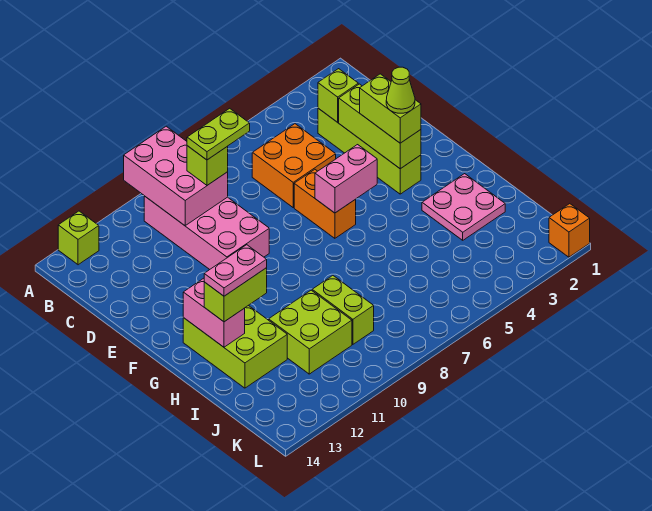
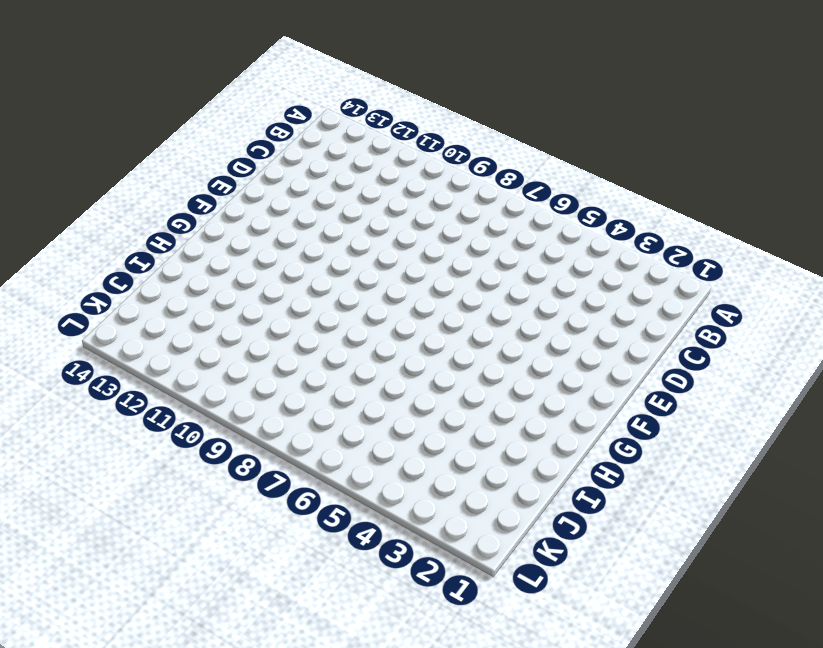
none -> lime 1x1 brick [58,211,99,265]
none -> pink 2x4 brick [144,196,269,270]
none -> lime 1x4 brick [318,108,421,194]

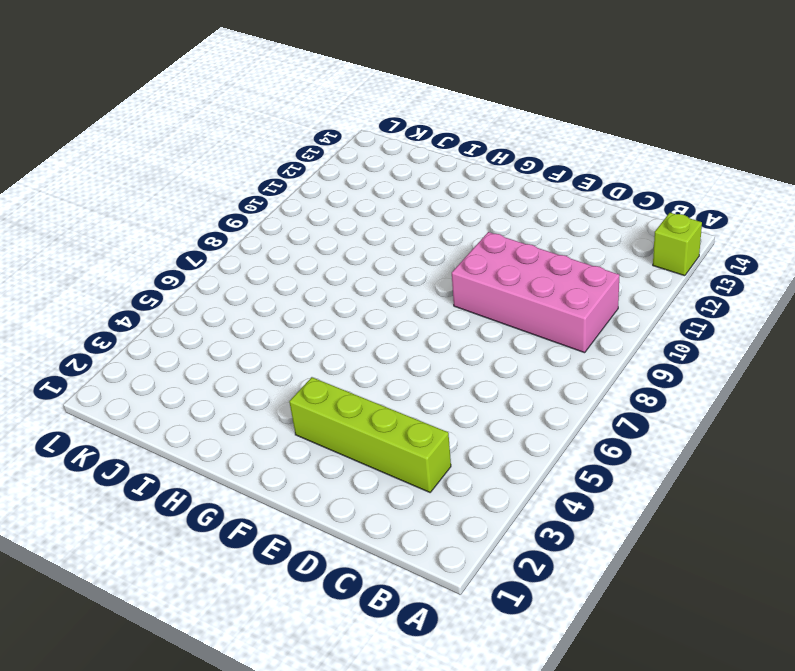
none -> orange 2x2 brick [252,124,336,207]
none -> orange 1x2 brick [294,169,356,238]
none -> lime 2x3 brick [183,305,287,388]

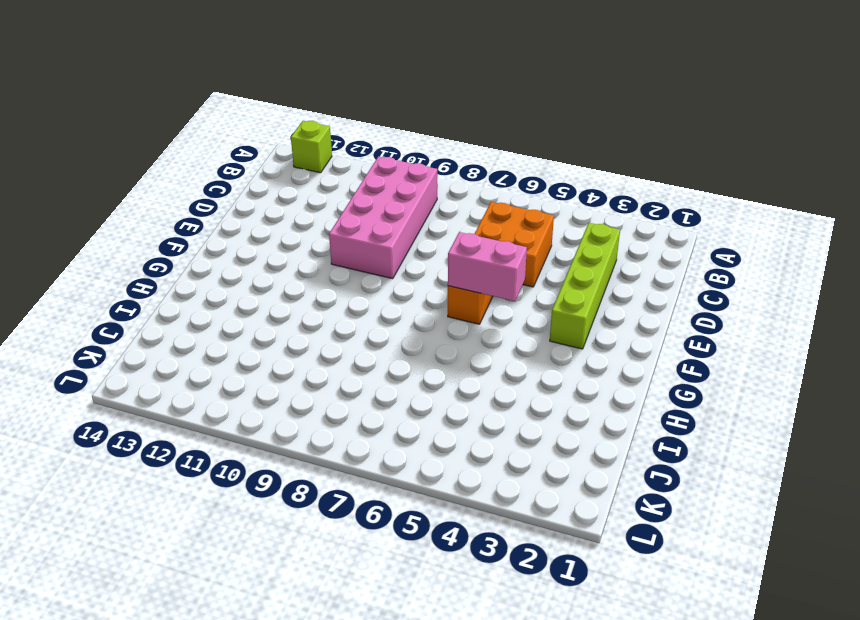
none -> lime 2x3 brick [183,305,287,388]
none -> pink 2x2 plate [422,174,505,240]
none -> lime 1x2 brick [312,276,374,344]

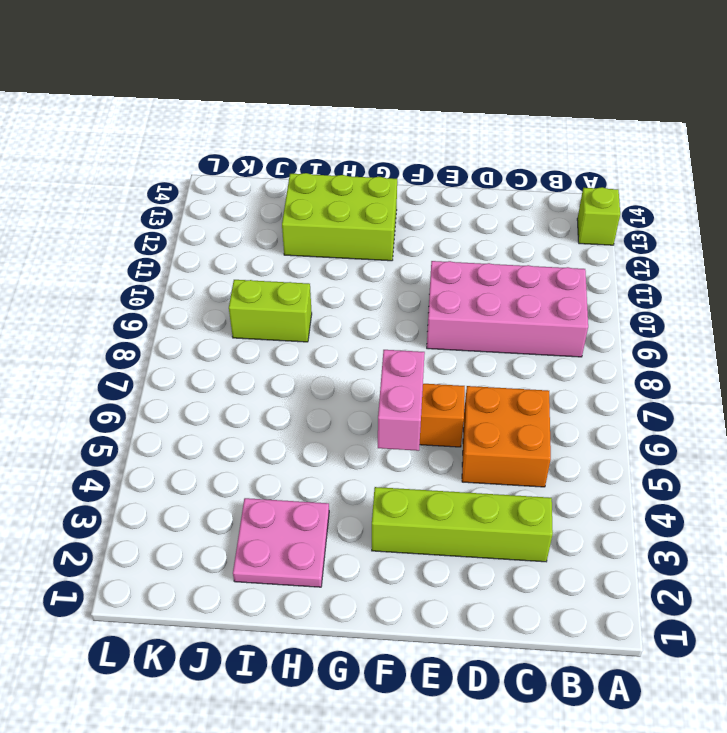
none -> lime 2x2 brick [269,290,352,374]
none -> orange 1x1 brick [549,204,590,257]
none -> pink 2x3 brick [124,126,228,226]

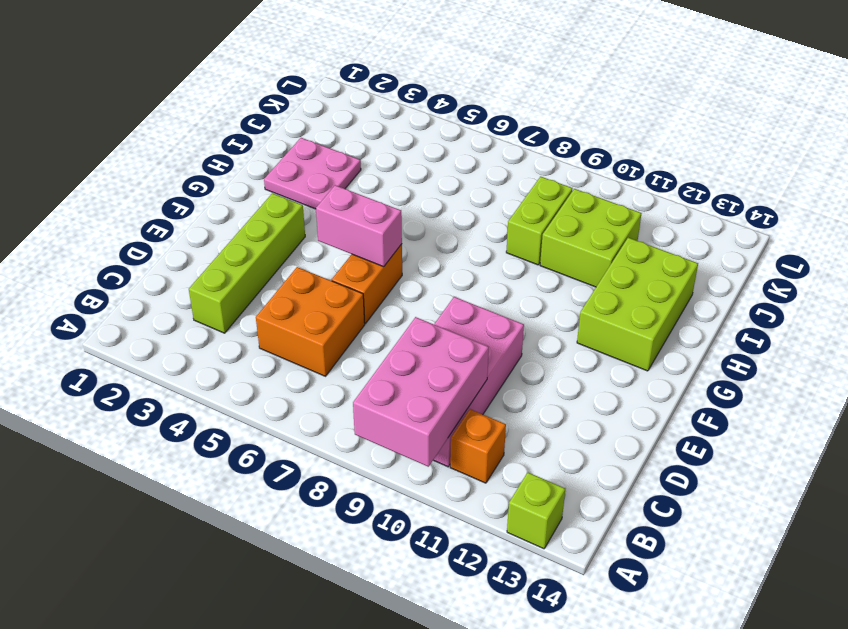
orange 1x1 brick [450,409,506,483] -> orange 1x1 brick moved to [549,204,590,257]
none -> lime 1x1 brick [318,69,358,122]
none -> lime 1x3 brick [339,84,421,169]
none -> pink 1x2 brick [183,278,245,347]

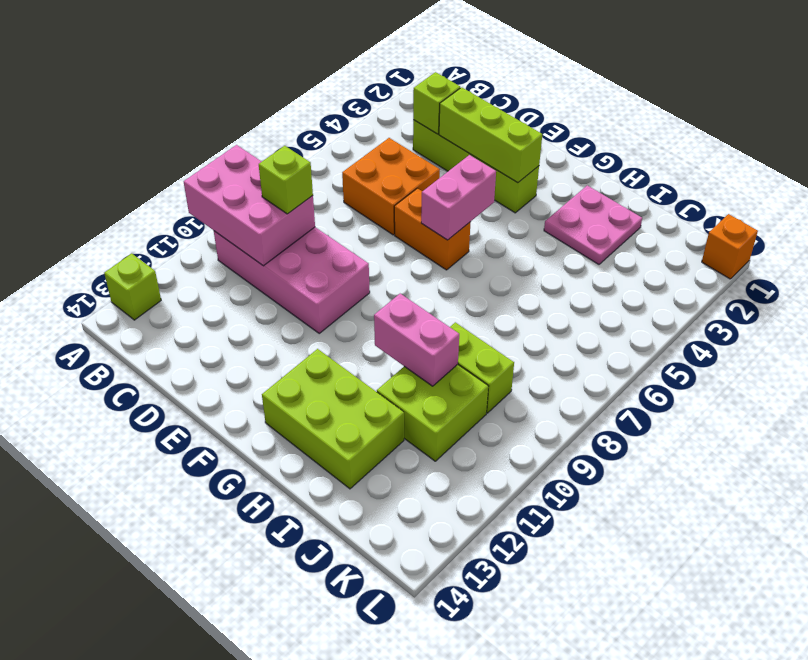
pink 1x2 brick [374,294,459,386] -> pink 1x2 brick moved to [183,278,245,347]
none -> lime 1x2 brick [360,74,421,143]
none -> lime 1x2 brick [204,268,267,322]
none -> lime 1x2 plate [187,108,250,160]

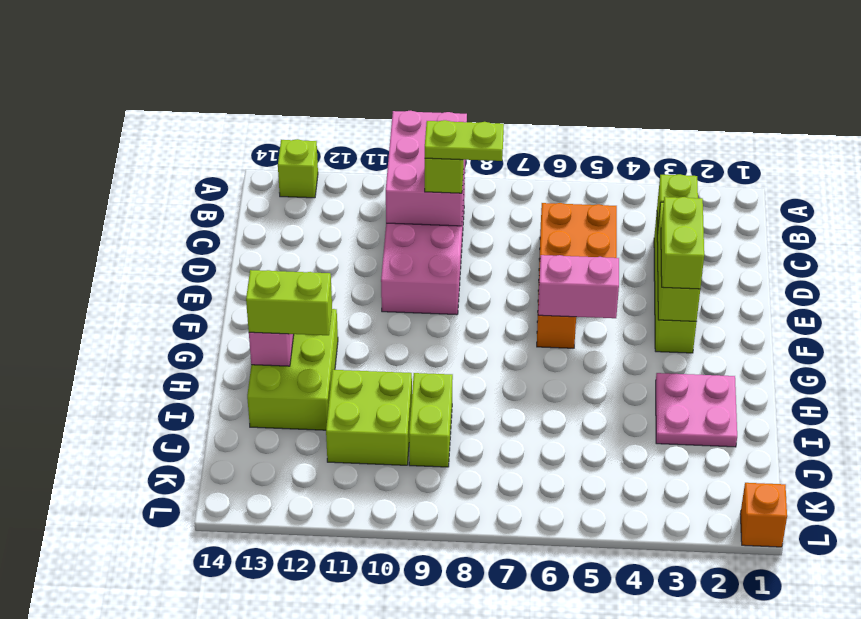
none -> lime 1x1 cone [386,67,415,113]
none -> pink 1x2 plate [204,245,267,296]

